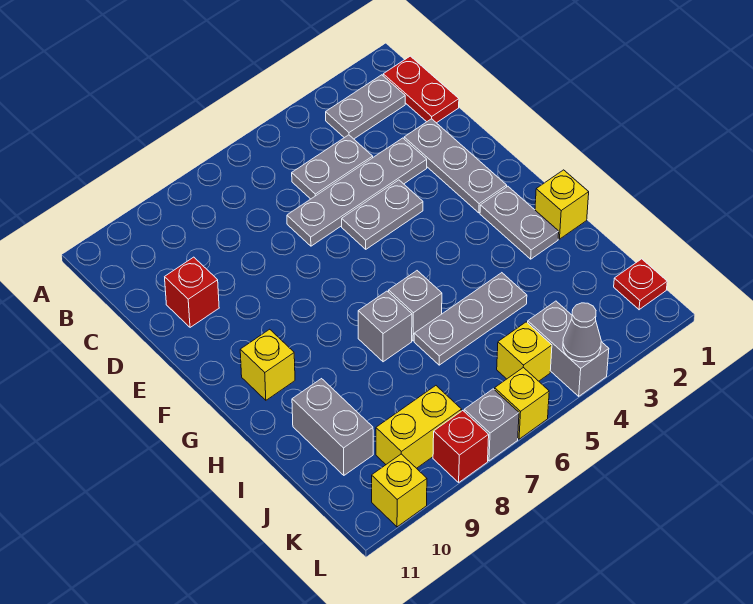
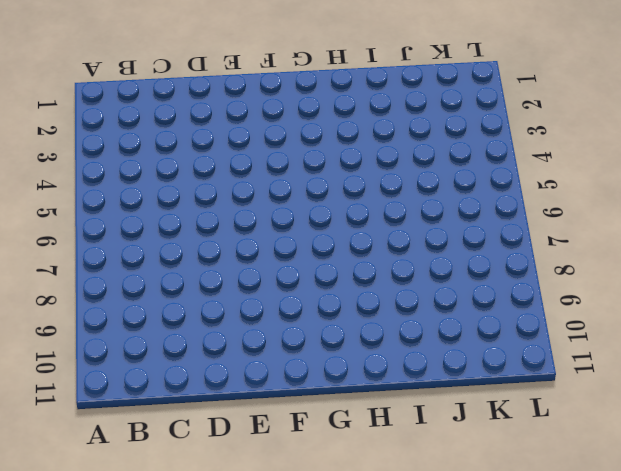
none -> red 1x2 plate [383,56,459,123]
none -> grey 1x2 plate [326,75,405,139]
none -> grey 1x2 plate [292,135,373,199]

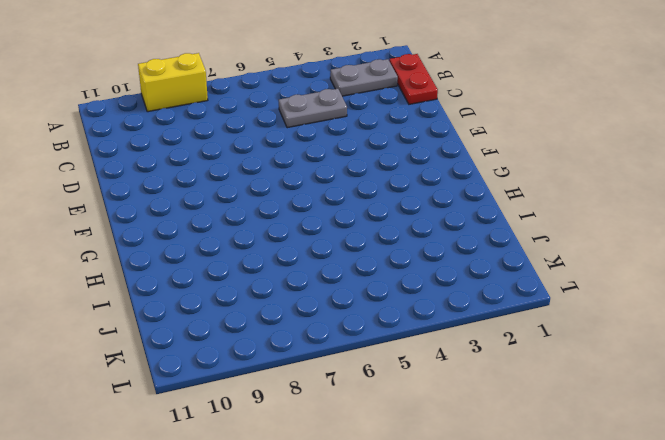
yellow 1x2 brick [138,53,208,112] -> yellow 1x2 brick moved to [376,386,462,468]
none -> grey 1x3 plate [404,119,507,213]
none -> grey 1x4 plate [287,138,427,246]
none -> red 1x1 brick [165,257,219,327]

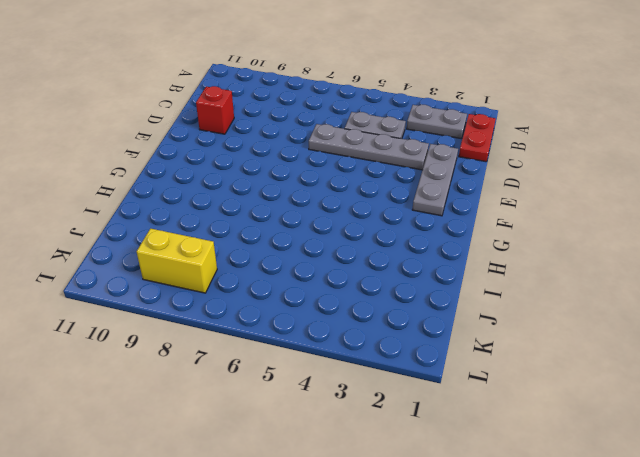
none -> grey 1x2 plate [342,180,423,249]
none -> grey 1x2 plate [480,186,559,259]
none -> yellow 1x1 brick [240,329,295,400]

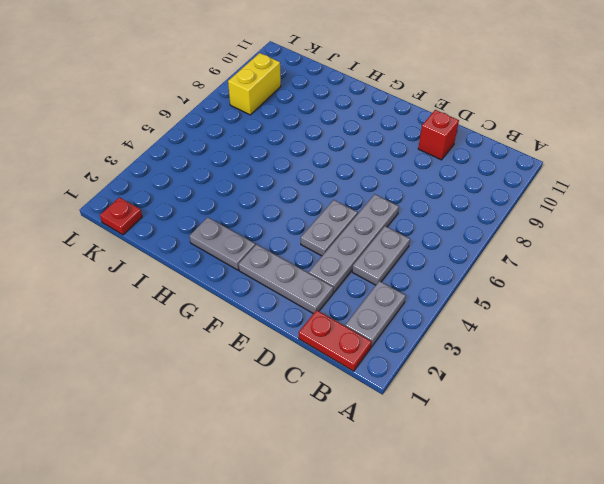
none -> yellow 1x1 brick [240,329,295,400]
none -> yellow 1x1 brick [535,170,589,239]
none -> grey 1x1 brick [389,271,442,341]

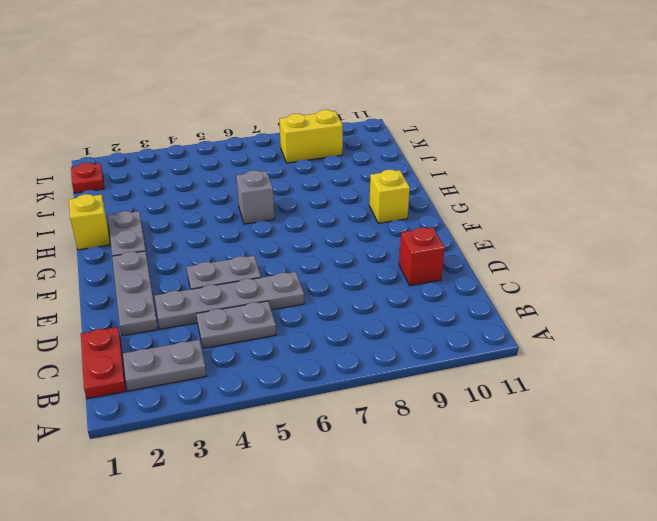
none -> grey 1x1 brick [358,291,412,362]
none -> grey 1x3 plate [414,273,527,365]
none -> grey 1x2 brick [292,379,373,475]

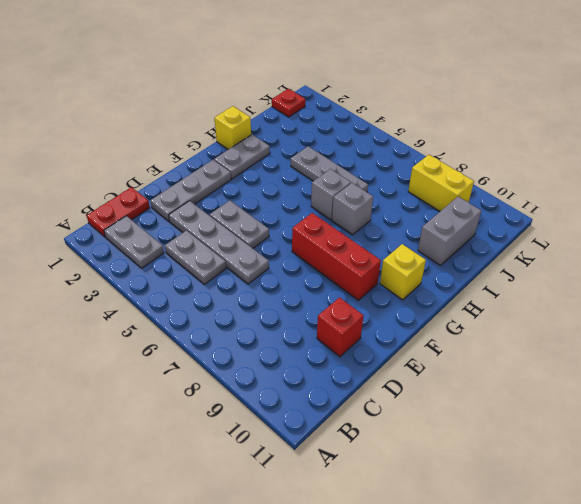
red 1x3 brick [292,213,381,300] -> none
none -> grey 1x2 brick [528,301,609,396]
none -> yellow 1x1 brick [497,322,552,381]
none -> yellow 1x1 brick [495,367,549,439]

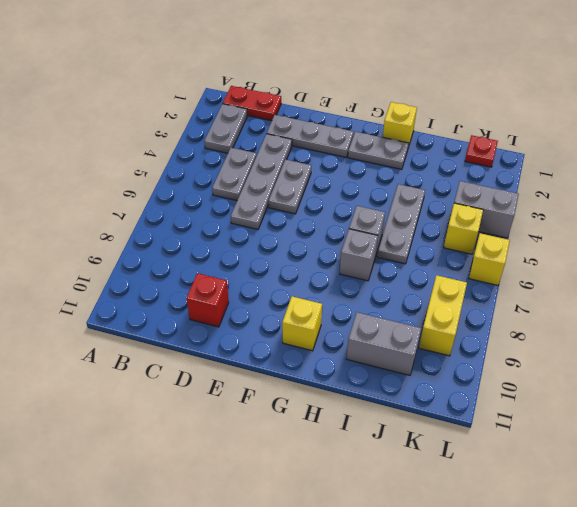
none -> grey 1x1 brick [464,389,519,461]
none -> red 1x1 brick [433,411,489,482]
none -> yellow 1x1 brick [372,454,427,527]

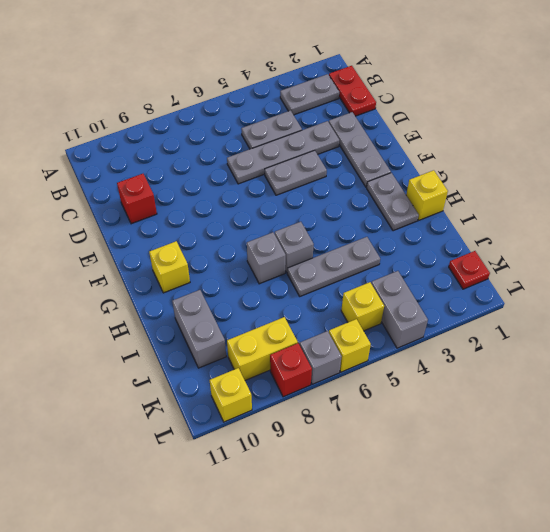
none -> grey 1x1 cone [563,303,601,362]

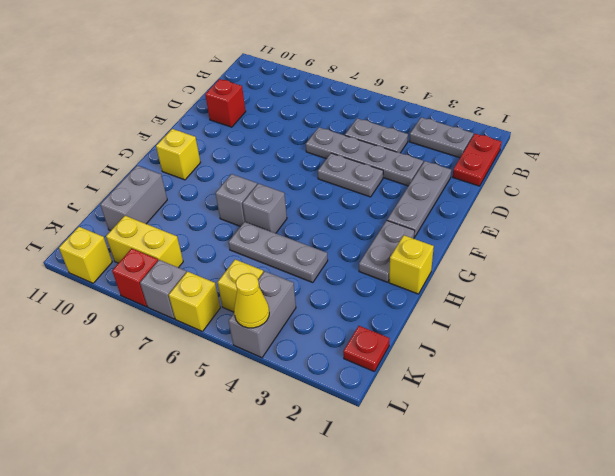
yellow 1x1 cone [234,273,269,328] -> grey 1x1 cone [563,303,601,362]

